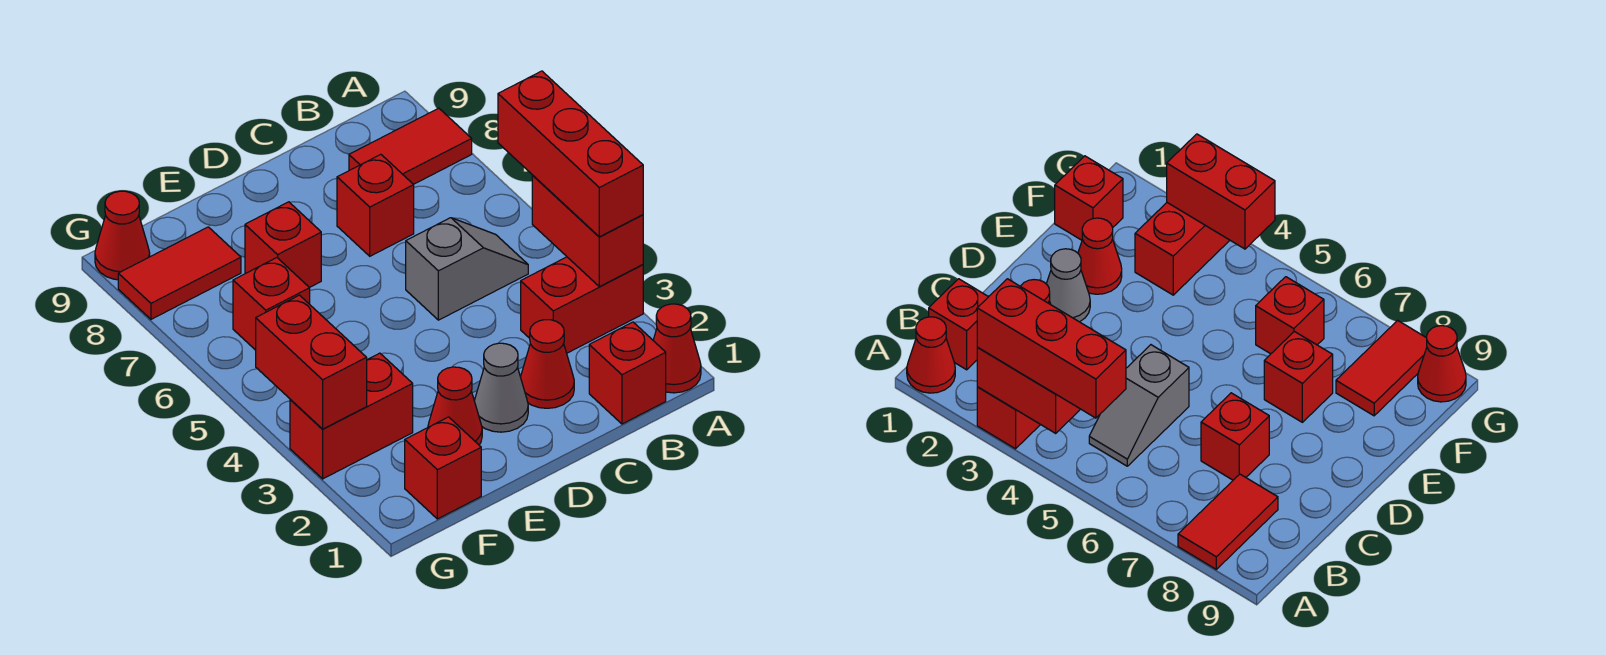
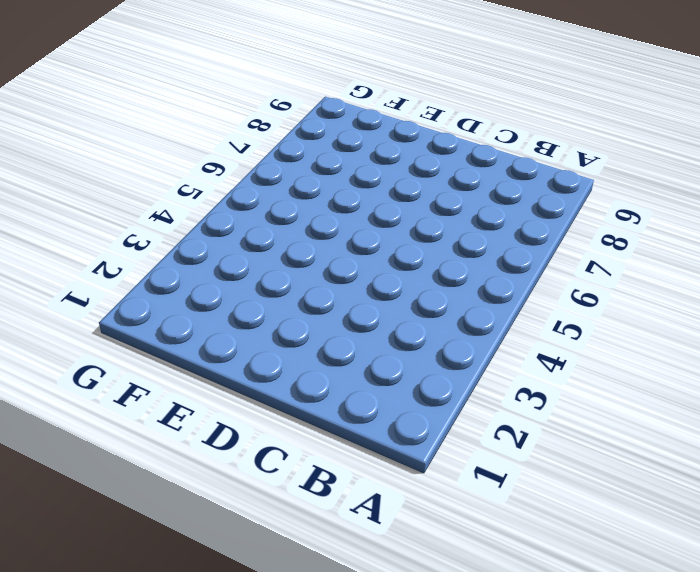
none -> red 1x1 cone [653,304,701,393]
none -> red 1x2 brick [521,257,643,353]
none -> red 1x2 tile [349,108,472,184]

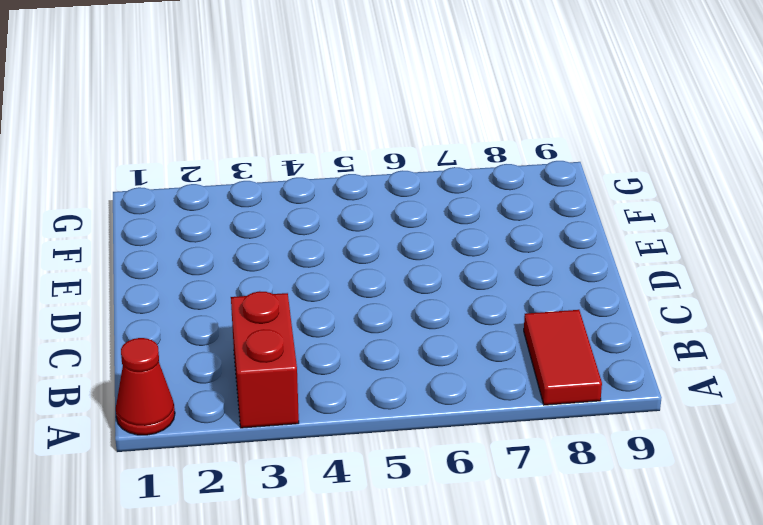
none -> red 1x1 brick [589,322,666,424]
none -> grey 1x2 slope [406,218,528,320]
none -> red 1x1 cone [521,320,574,408]

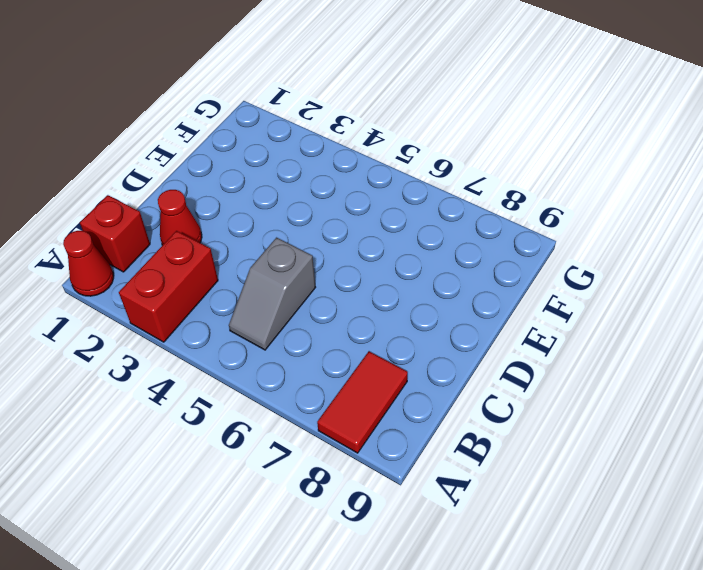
none -> red 1x1 brick [337,155,414,256]
none -> grey 1x1 cone [474,343,528,432]
none -> red 1x1 cone [428,367,482,445]

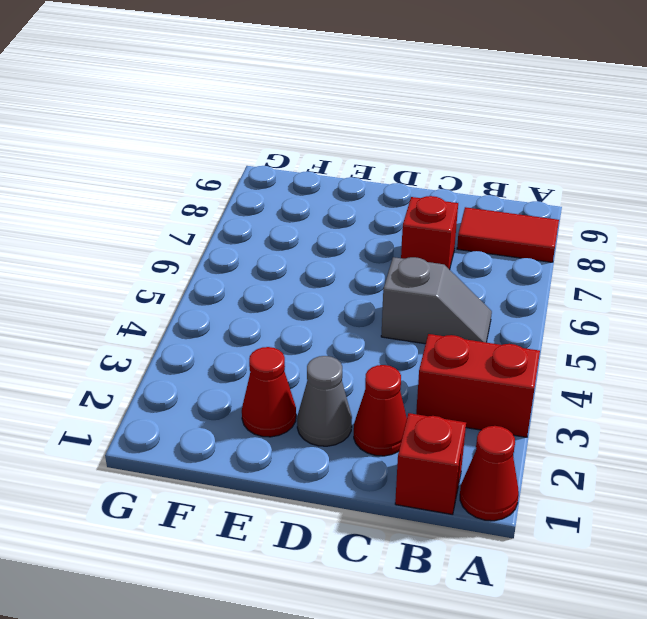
none -> red 1x1 brick [245,202,321,288]
none -> red 1x1 brick [405,417,481,519]
none -> red 1x2 brick [290,353,413,479]

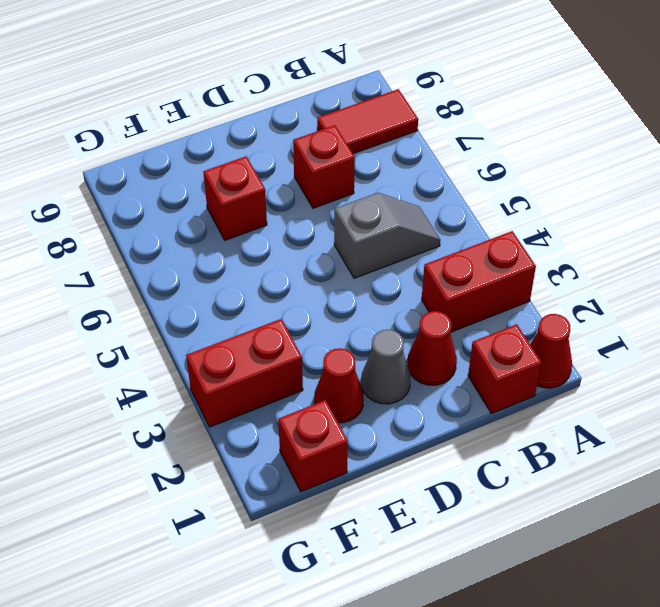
none -> red 1x1 brick [233,258,310,350]
none -> red 1x2 tile [118,227,241,319]
none -> red 1x1 cone [95,191,150,280]

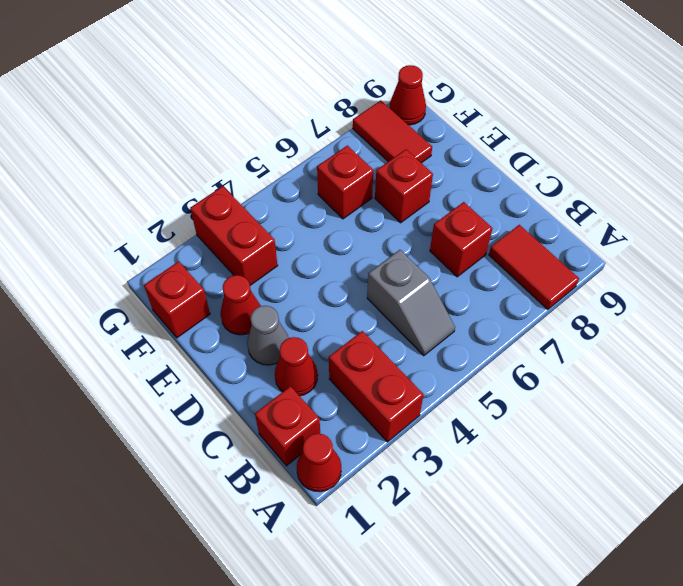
none -> red 1x2 brick [532,175,643,287]
none -> red 1x2 brick [256,295,367,429]
none -> red 1x3 brick [498,71,643,237]

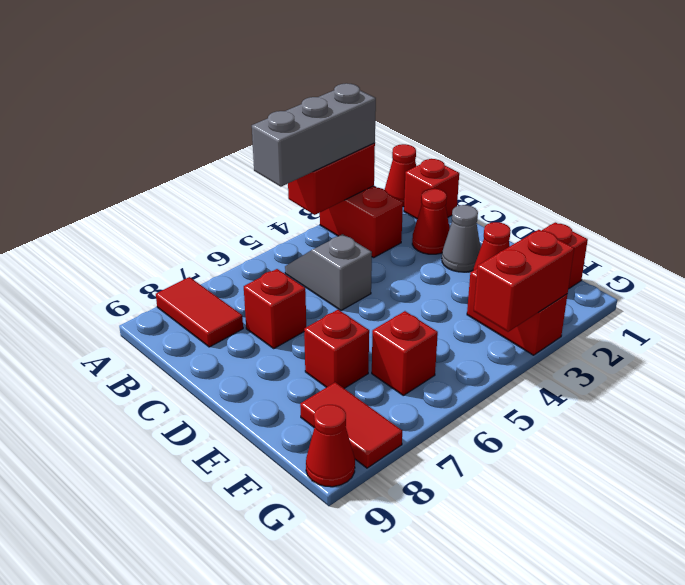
grey 1x3 brick [252,83,376,187] -> red 1x3 brick [498,71,643,237]

